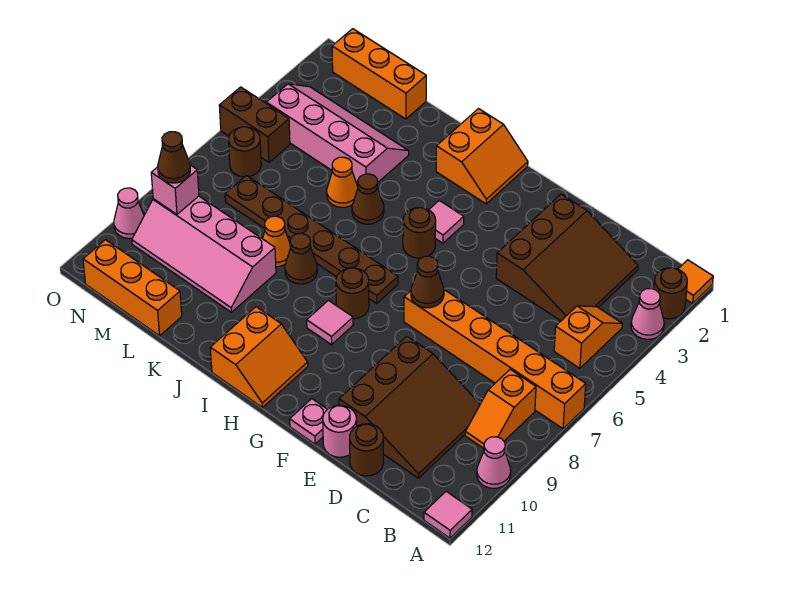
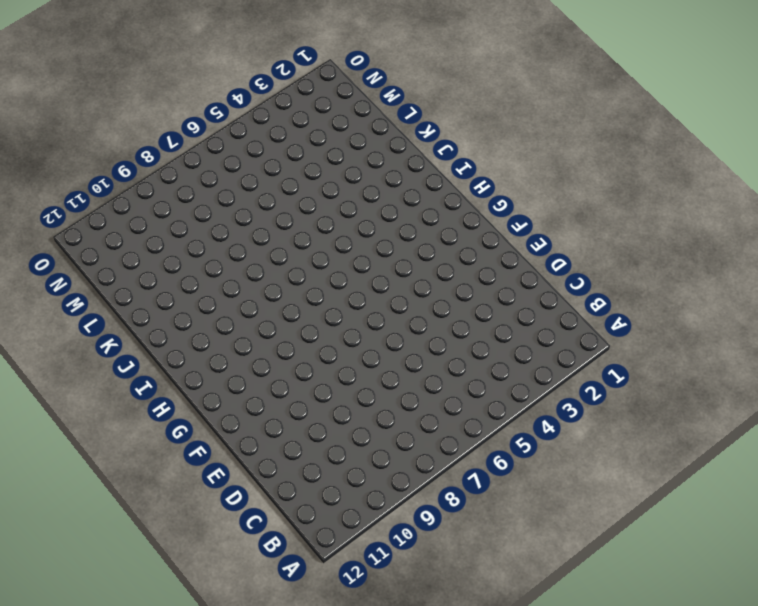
none -> orange 1x1 tile [678,260,713,303]
none -> brown 1x1 round brick [654,268,687,319]
none -> pink 1x1 cone [631,288,664,339]
none -> orange 1x6 brick [404,290,586,429]

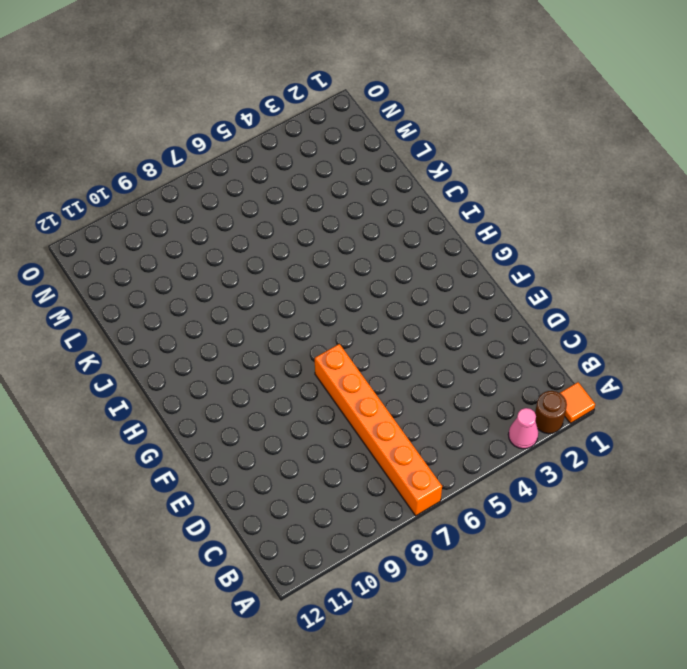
none -> pink 1x1 cone [477,437,511,488]
none -> pink 1x1 tile [424,491,472,538]
none -> orange 1x2 slope [554,306,622,368]
none -> orange 1x2 slope [465,369,536,448]

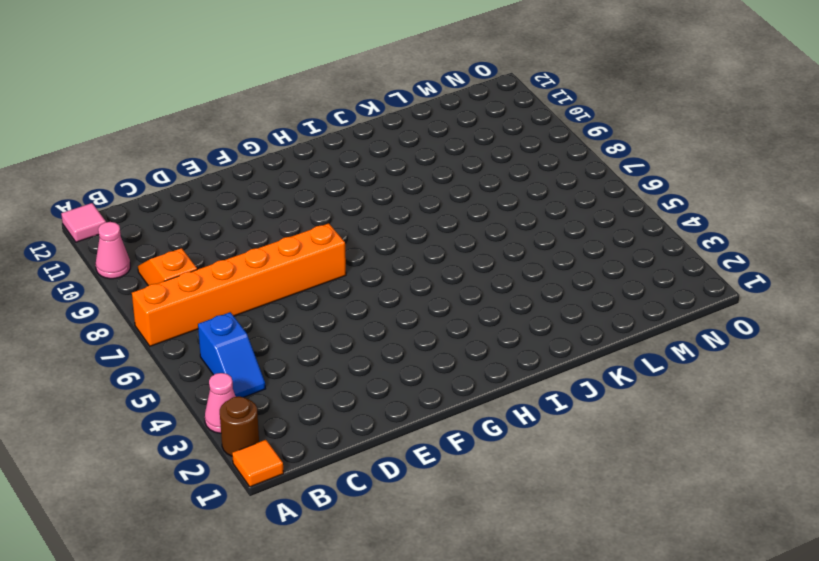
blue 1x2 slope [198,312,265,397] -> orange 1x2 slope [554,306,622,368]
none -> brown 3x3 slope [496,194,638,321]
none -> brown 3x3 slope [339,337,480,478]
none -> brown 1x1 round brick [350,424,384,476]
none -> pink 1x1 round brick [323,405,357,457]

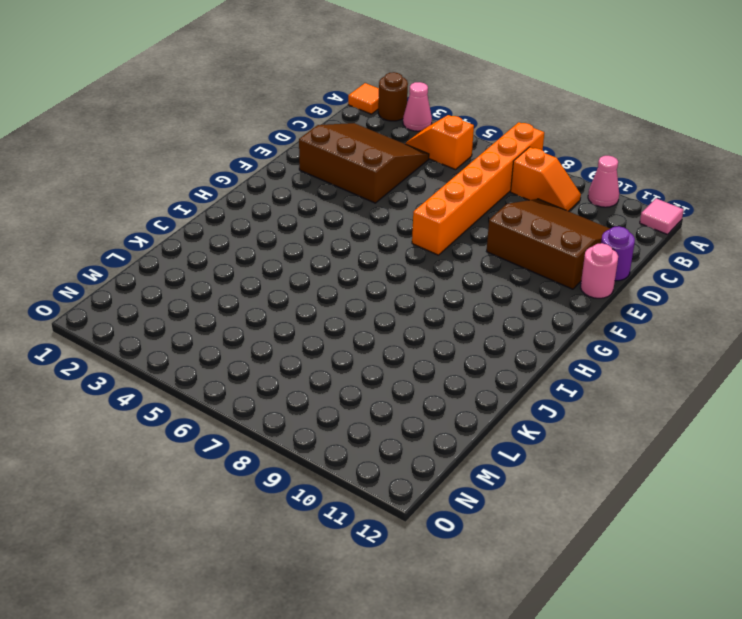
purple 1x1 round brick [601,226,635,281] -> brown 1x1 round brick [350,424,384,476]
none -> pink 1x1 plate [290,399,327,444]
none -> orange 2x2 slope [436,109,528,204]
none -> pink 1x1 tile [429,200,464,243]
none -> brown 1x1 round brick [403,208,436,258]

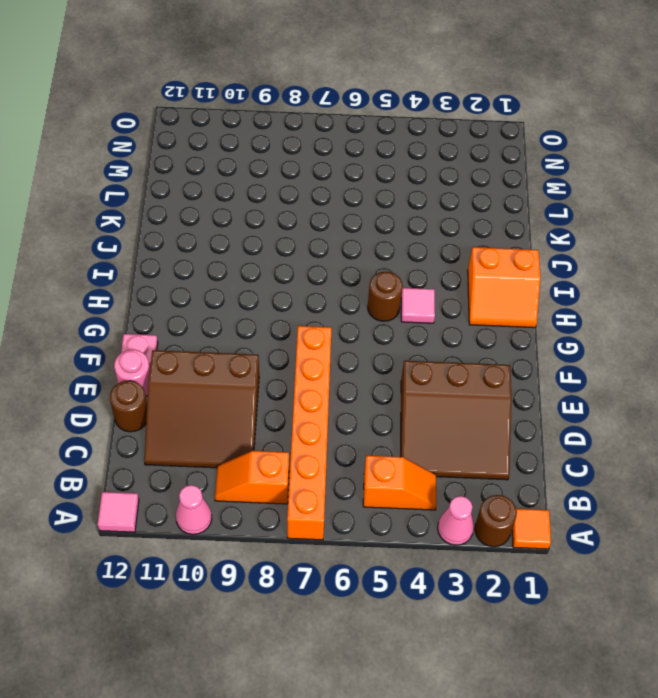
none -> brown 1x6 plate [225,176,398,303]
none -> brown 1x1 round brick [336,268,369,319]
none -> pink 1x1 tile [307,300,353,345]
none -> orange 2x2 slope [210,307,308,407]

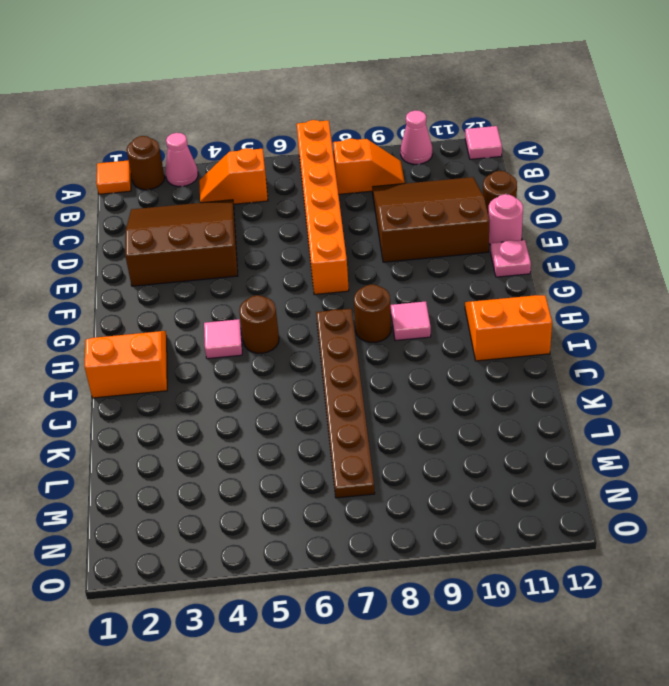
none -> brown 1x1 cone [352,174,384,224]
none -> brown 1x1 cone [285,233,317,284]
none -> pink 2x4 slope [266,84,409,186]
none -> orange 1x1 cone [327,157,358,207]

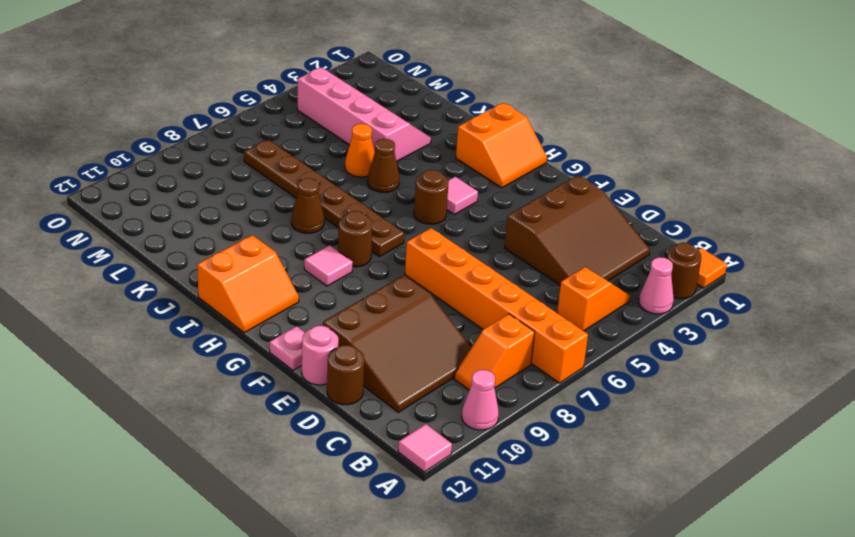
none -> orange 1x1 cone [263,216,291,267]
none -> pink 2x4 slope [132,196,276,312]
none -> orange 1x3 brick [332,29,426,119]
none -> orange 1x3 brick [83,240,182,336]

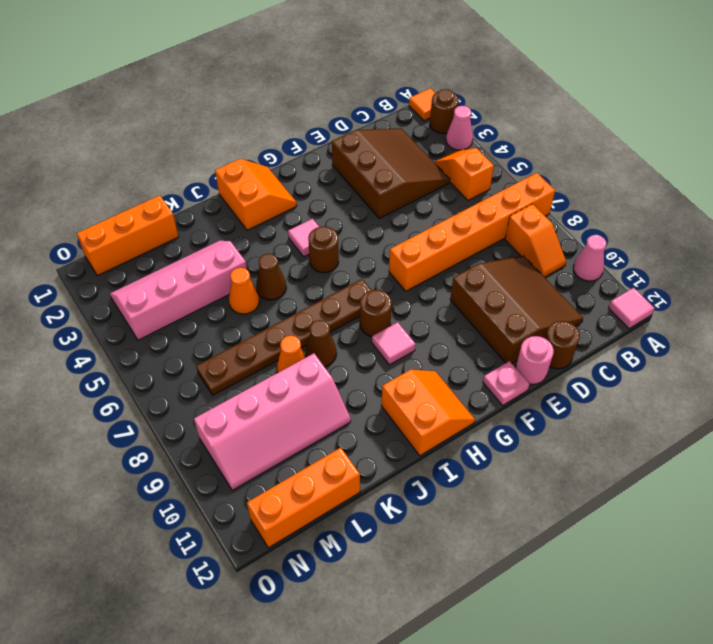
none -> brown 1x2 brick [219,87,290,162]
none -> brown 1x1 round brick [228,127,261,177]
none -> pink 1x1 cone [114,188,144,238]
none -> brown 1x1 cone [411,256,444,308]

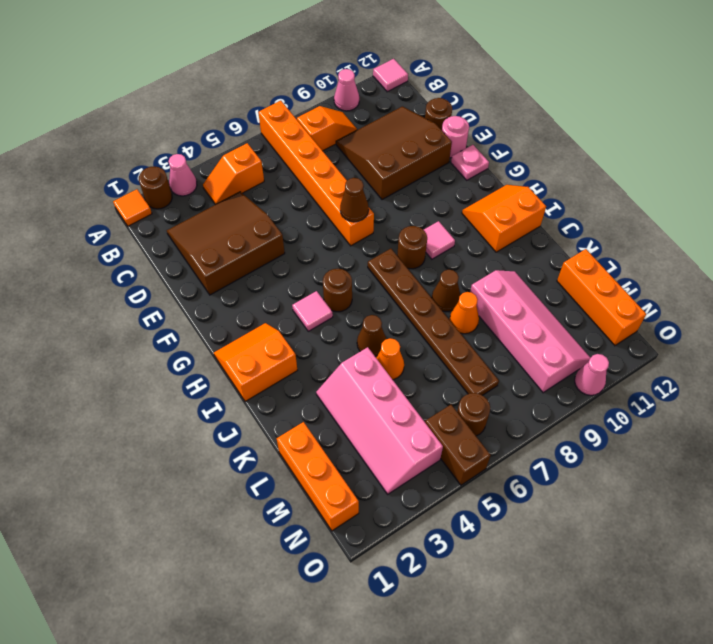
none -> pink 1x1 brick [151,165,199,214]
none -> brown 1x1 cone [158,132,190,183]

